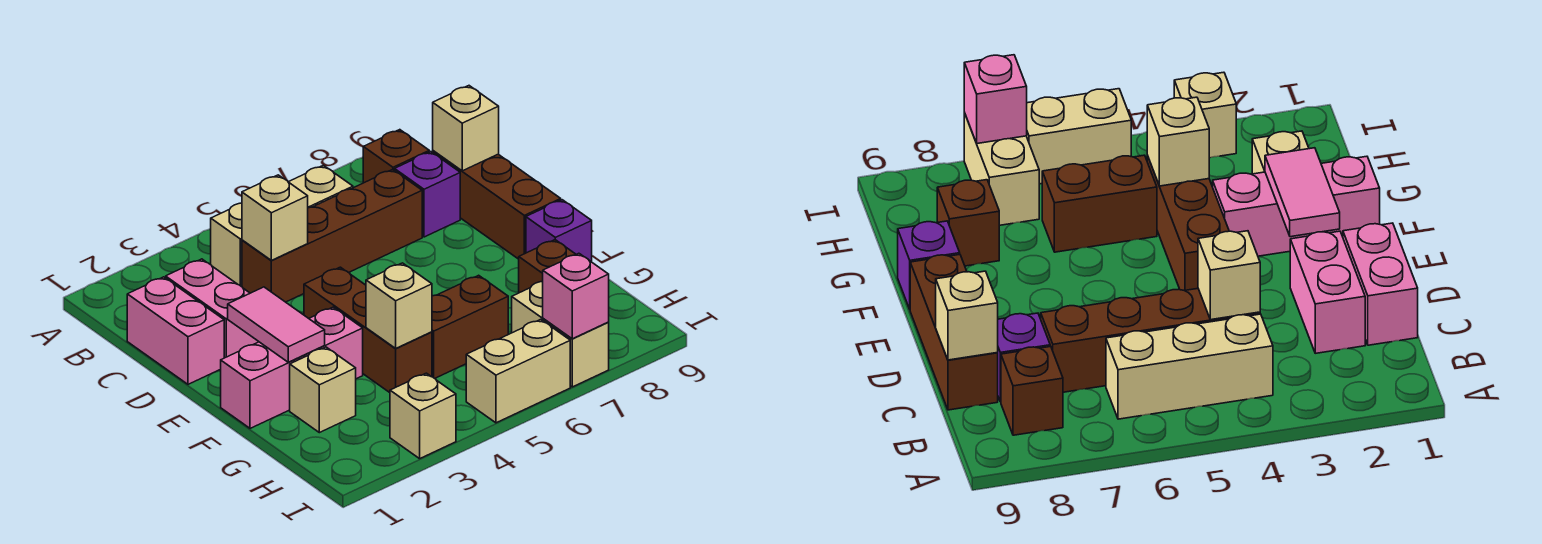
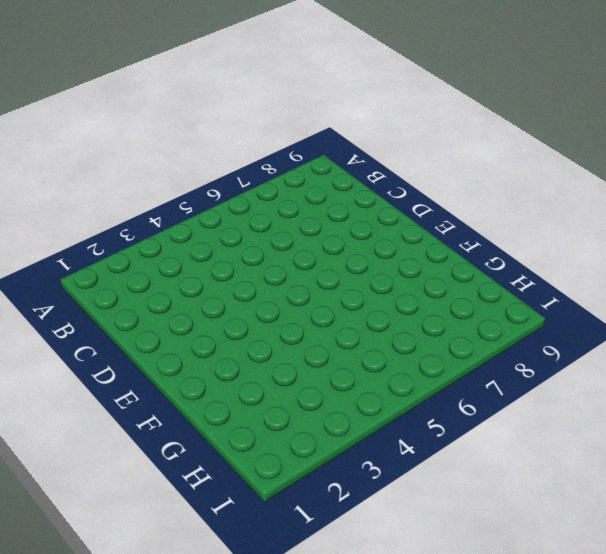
none -> tan 1x3 brick [211,165,353,286]
none -> brown 1x1 brick [363,130,429,183]
none -> pink 1x2 brick [127,277,224,384]

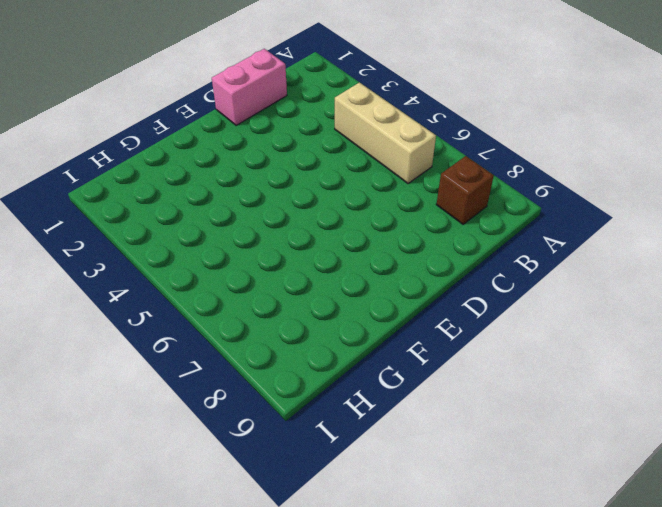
none -> pink 1x2 brick [166,259,259,358]
none -> brown 1x4 brick [242,169,422,302]
none -> purple 1x1 brick [395,152,460,237]

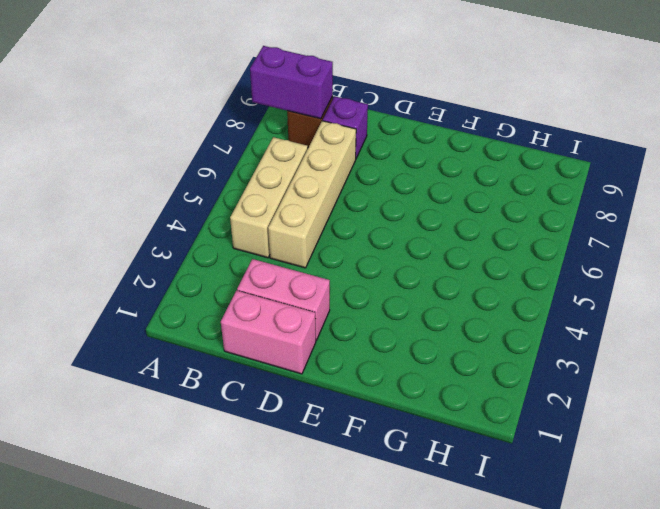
purple 1x2 brick [250,46,333,119] -> none
tan 1x4 brick [268,121,356,268] -> brown 1x4 brick [242,169,422,302]
none -> brown 1x3 brick [433,151,561,259]
none -> brown 1x3 brick [304,267,432,393]
none -> pink 1x3 brick [221,307,363,428]

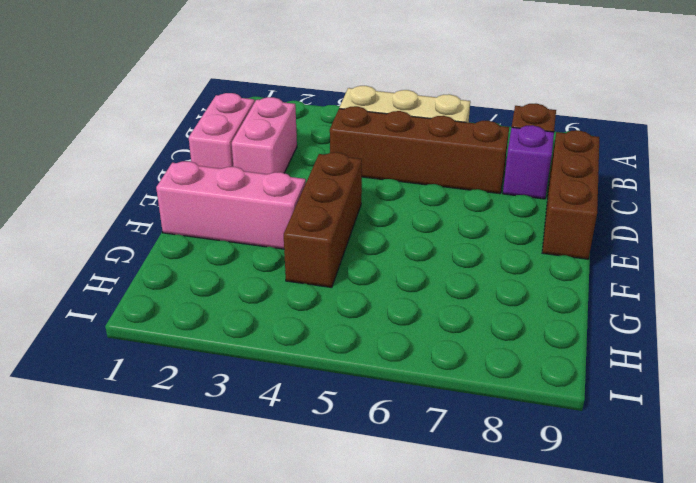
none -> purple 1x1 brick [526,200,592,262]
none -> tan 1x1 brick [290,347,356,433]
none -> brown 1x2 brick [432,275,508,378]

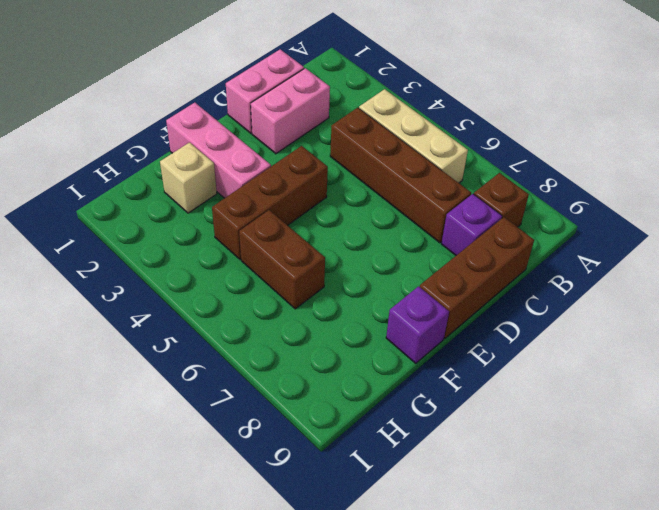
none -> brown 1x1 brick [519,240,576,293]
none -> tan 1x2 brick [512,282,609,387]
none -> tan 1x1 brick [390,373,456,459]

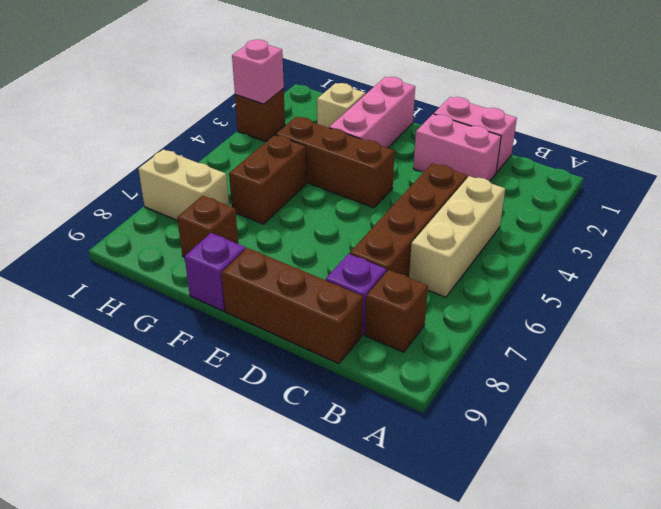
brown 1x1 brick [235,89,285,141] -> tan 1x1 brick [390,373,456,459]
pink 1x1 brick [232,39,284,104] -> pink 1x1 brick moved to [543,253,609,339]
none -> tan 1x2 brick [466,320,570,423]
none -> tan 1x1 brick [242,175,308,260]
none -> tan 1x1 brick [433,86,499,171]

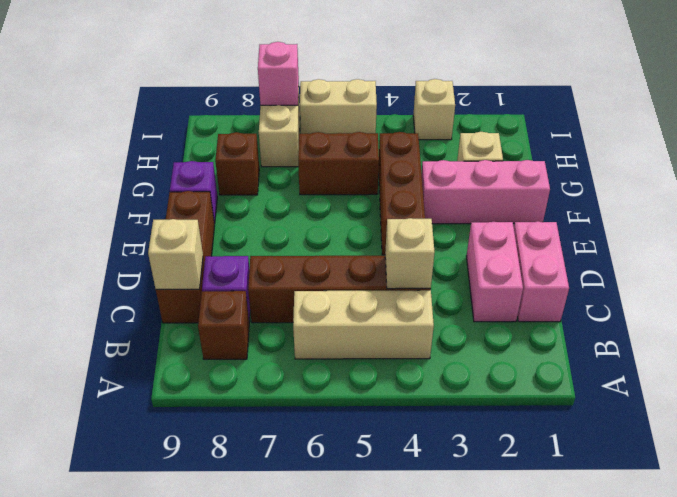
none -> pink 1x2 tile [228,287,325,362]
none -> tan 1x1 brick [366,263,432,349]

